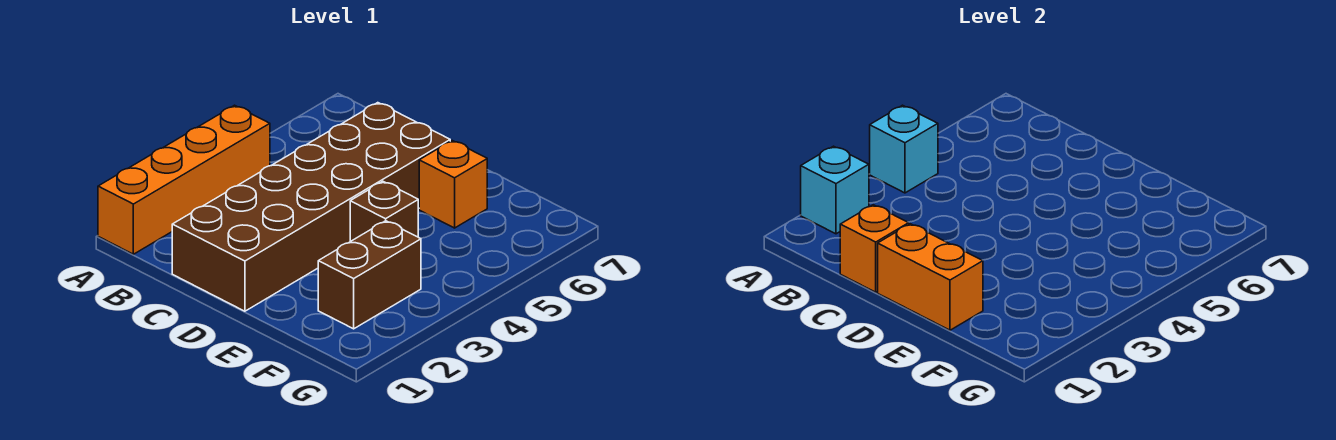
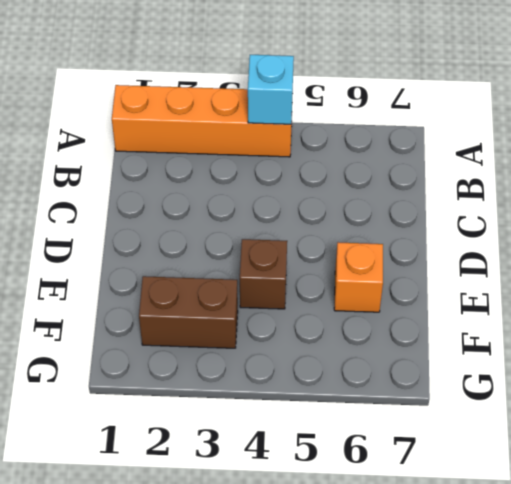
none -> brown 2x6 brick [172,103,450,311]
none -> cyan 1x1 brick [801,146,869,234]

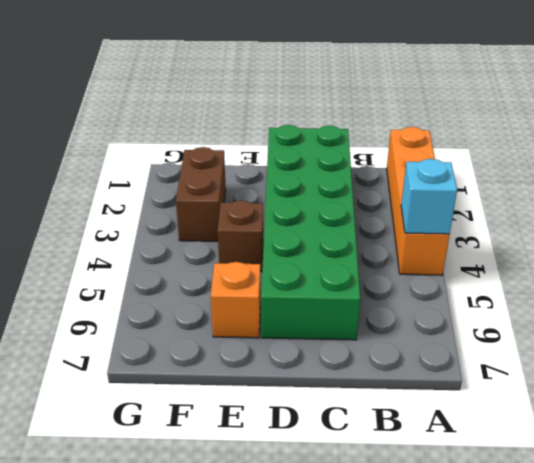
green 2x6 brick [261,125,360,340] -> brown 2x6 brick [172,103,450,311]
none -> cyan 1x1 brick [801,146,869,234]
none -> orange 1x1 brick [840,205,909,292]

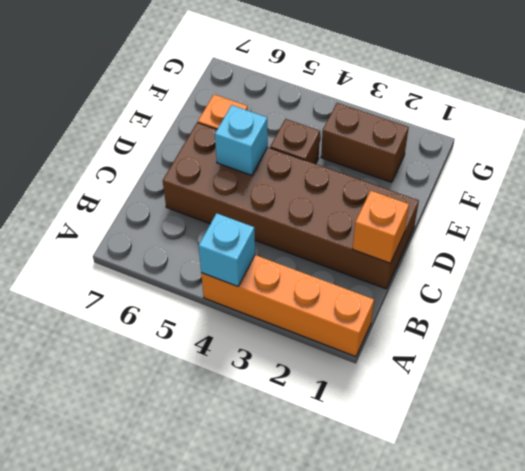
cyan 1x1 brick [215,105,268,175] -> cyan 1x1 brick moved to [801,146,869,234]
none -> orange 1x2 brick [878,224,983,330]

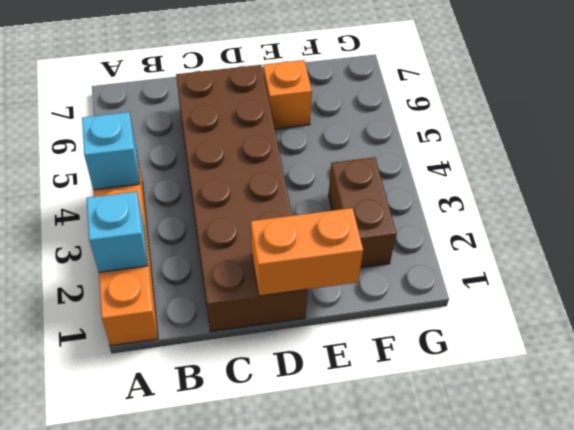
none -> brown 1x1 brick [350,182,418,241]
none -> orange 1x1 brick [840,205,909,292]

